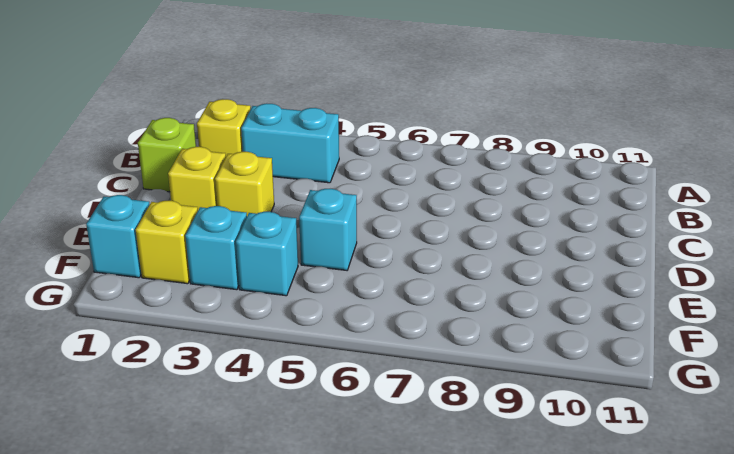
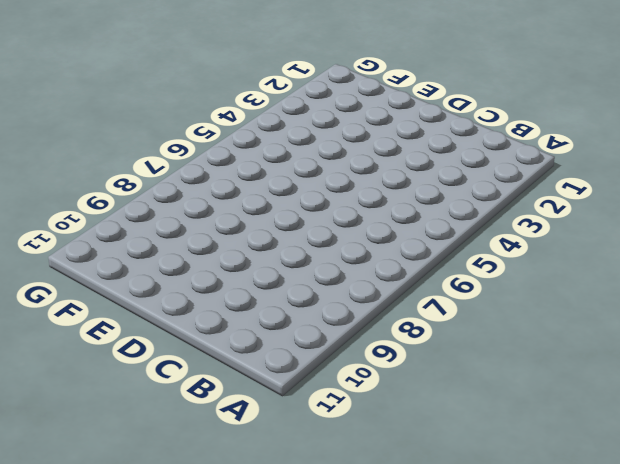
none -> yellow 1x1 brick [197,99,251,156]
none -> cyan 1x2 brick [241,103,339,183]

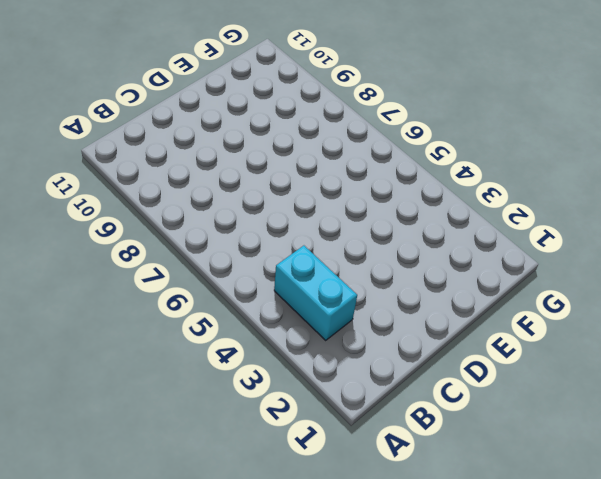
none -> yellow 1x1 brick [197,99,251,156]
none -> lime 1x1 brick [138,118,196,192]

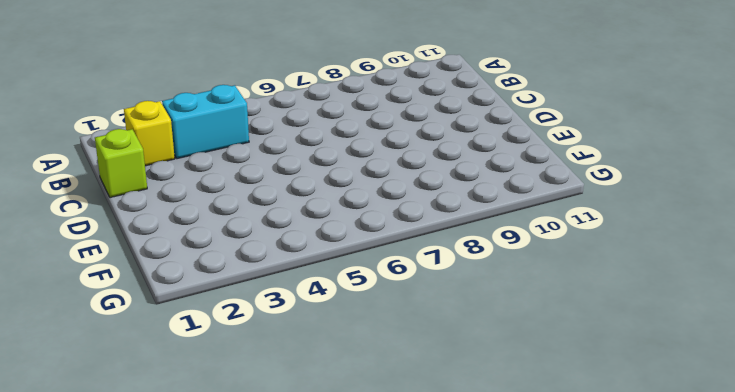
none -> yellow 1x1 brick [168,147,226,210]
none -> yellow 1x1 brick [215,152,274,216]

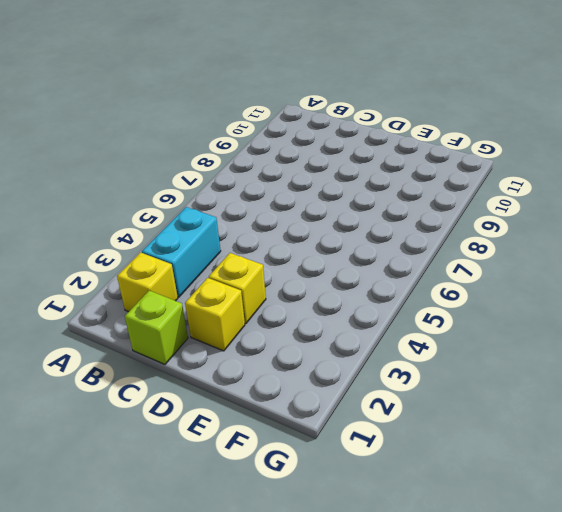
none -> cyan 1x1 brick [299,189,357,270]
none -> cyan 1x1 brick [86,195,150,278]

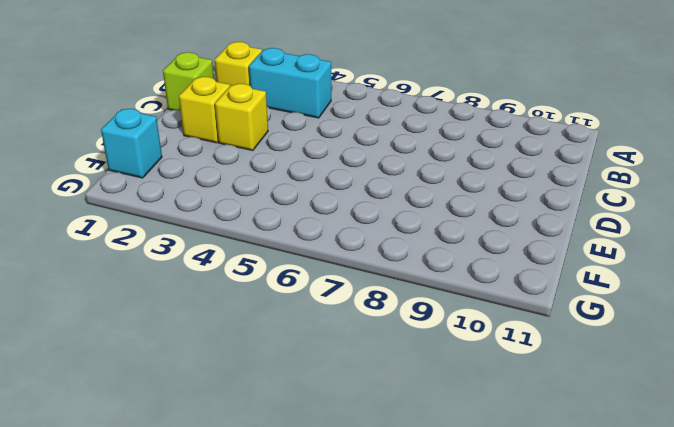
none -> cyan 1x1 brick [299,189,357,270]
none -> yellow 1x1 brick [136,201,198,284]

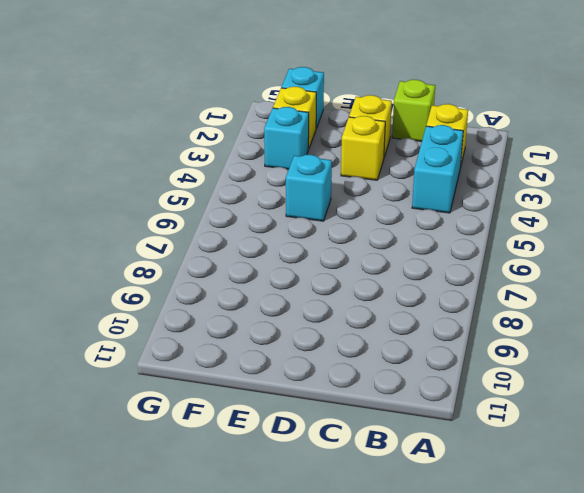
none -> cyan 1x1 brick [236,212,298,296]

